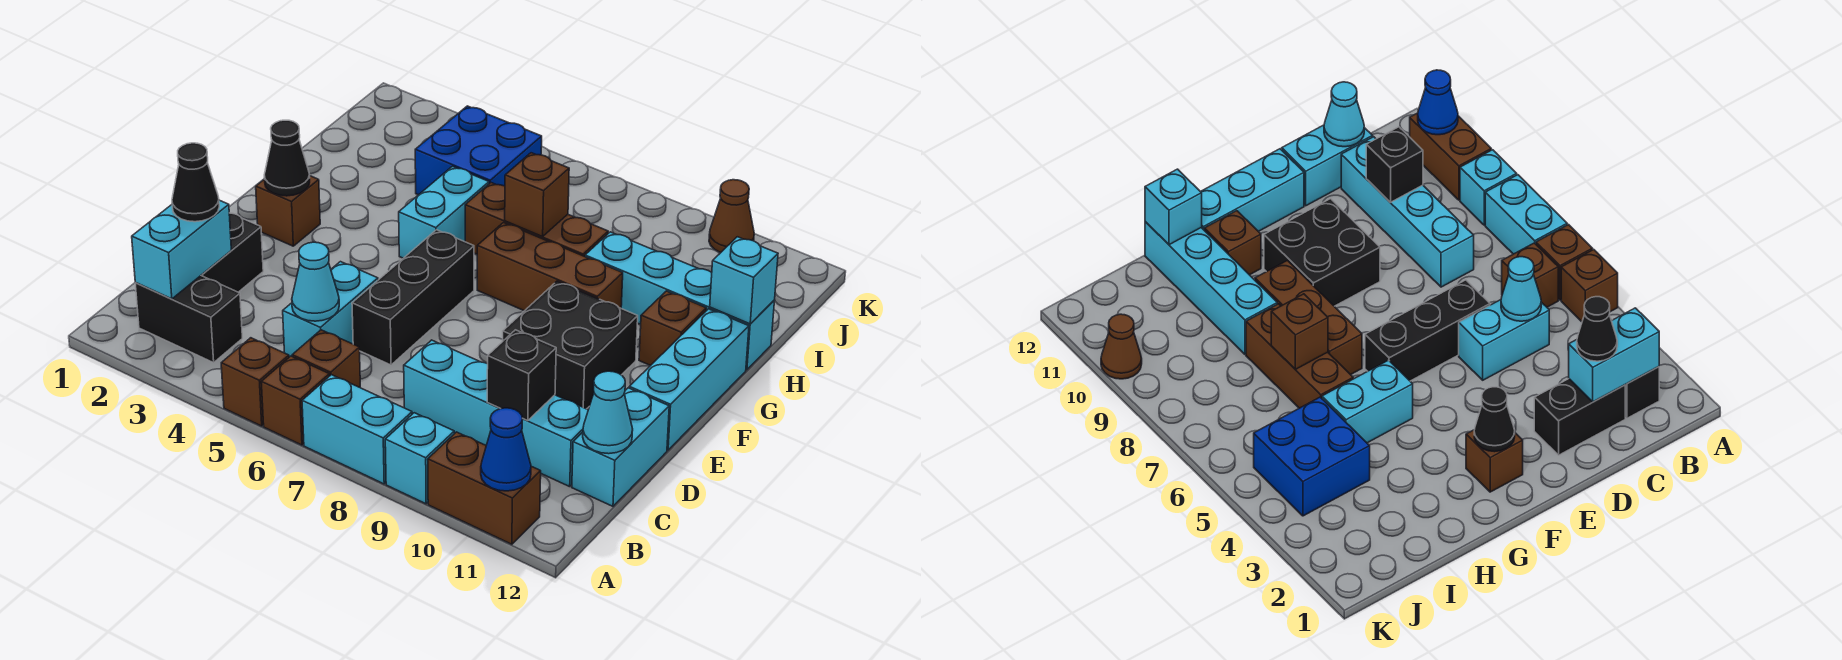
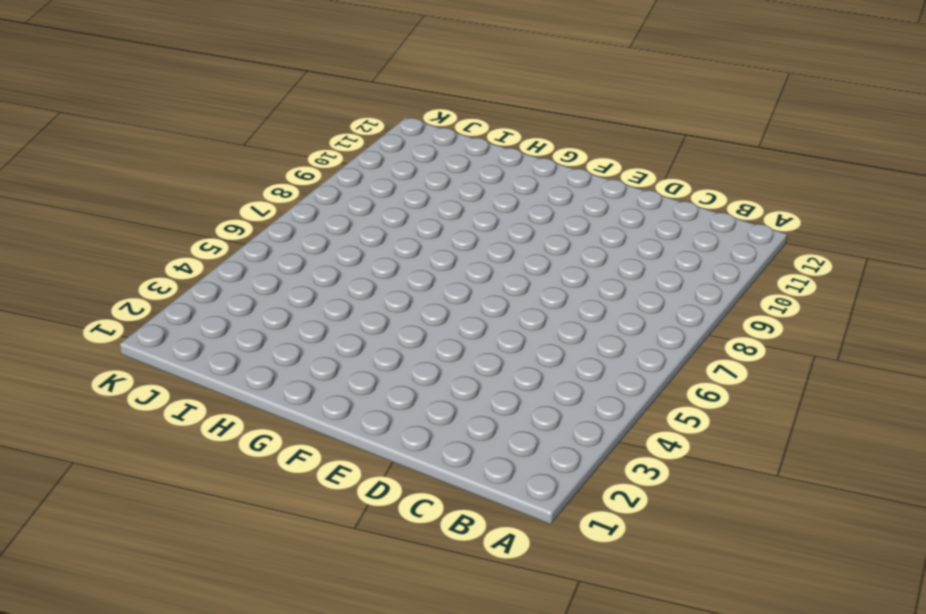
none -> brown 1x1 brick [221,338,289,426]
none -> brown 1x1 brick [261,356,329,445]
none -> cyan 1x2 brick [302,375,412,484]
none -> cyan 1x1 brick [385,413,454,504]

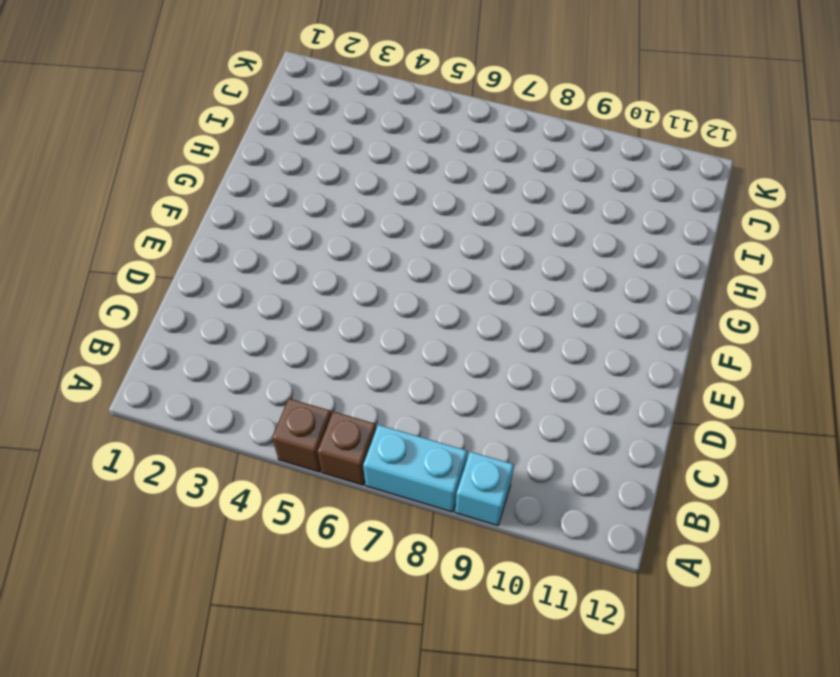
none -> brown 1x2 brick [428,432,541,544]
none -> black 1x2 brick [135,276,242,363]
none -> brown 1x1 brick [292,330,360,387]
none -> black 1x2 brick [201,213,263,292]

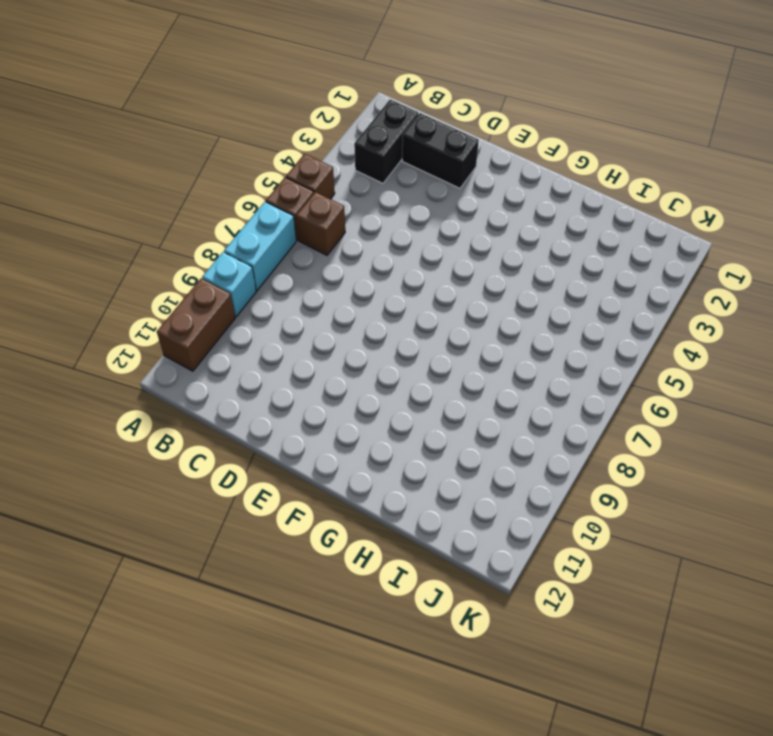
none -> cyan 1x2 brick [283,262,378,357]
none -> cyan 1x4 brick [404,340,588,487]
none -> cyan 1x2 brick [572,388,669,506]
none -> black 1x3 brick [352,230,474,365]

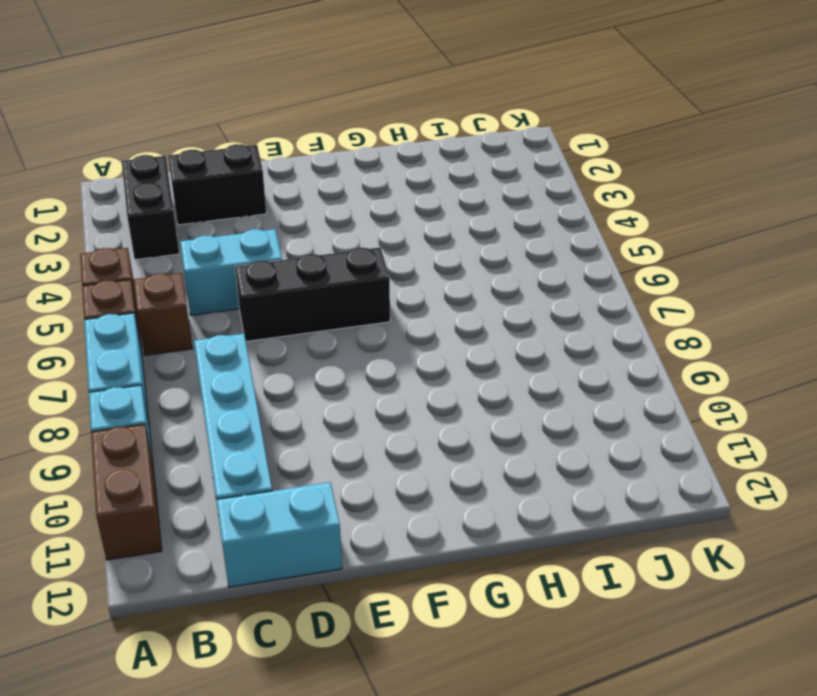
none -> black 2x2 brick [503,281,638,409]
none -> cyan 1x3 brick [629,309,749,450]
none -> brown 1x1 brick [256,176,320,246]
none -> cyan 1x2 brick [399,166,489,258]

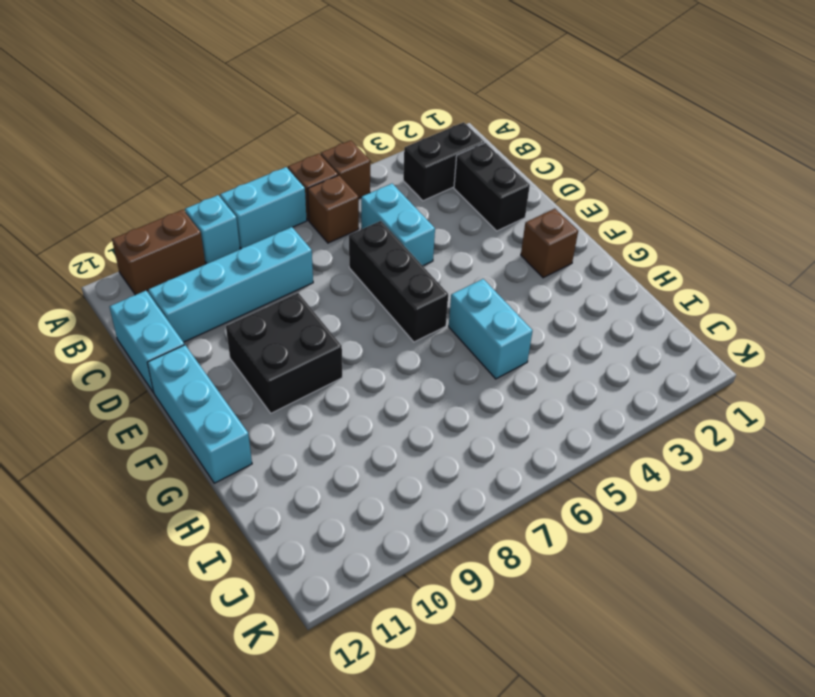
none -> brown 1x3 brick [477,223,623,311]
none -> brown 1x1 brick [639,291,706,366]
none -> brown 1x3 brick [465,183,608,257]
none -> cyan 1x4 brick [585,232,775,370]

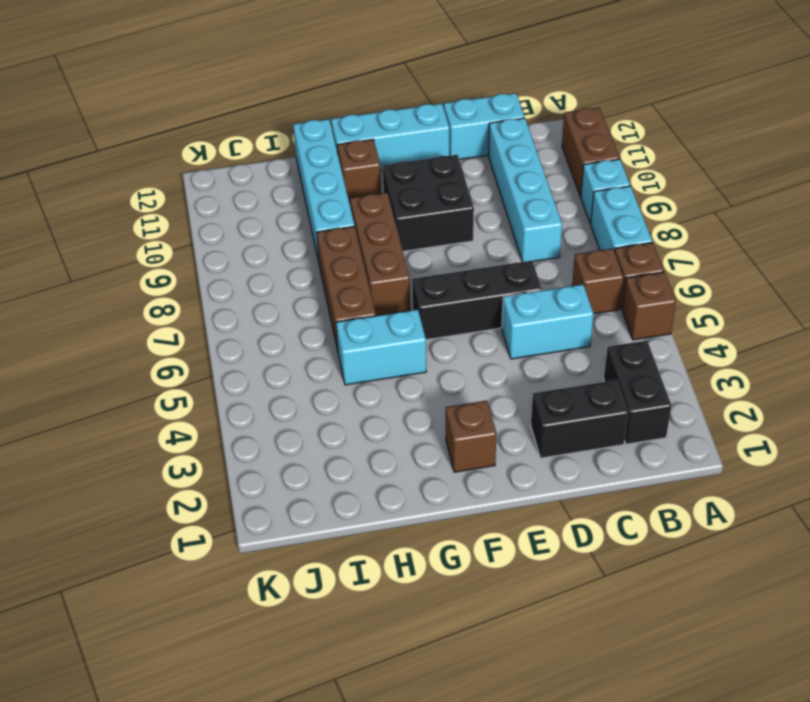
none -> blue 2x2 brick [415,106,542,195]
none -> brown 1x1 cone [709,180,754,253]
none -> blue 1x1 cone [481,408,531,491]
none -> cyan 1x2 brick [132,200,231,299]

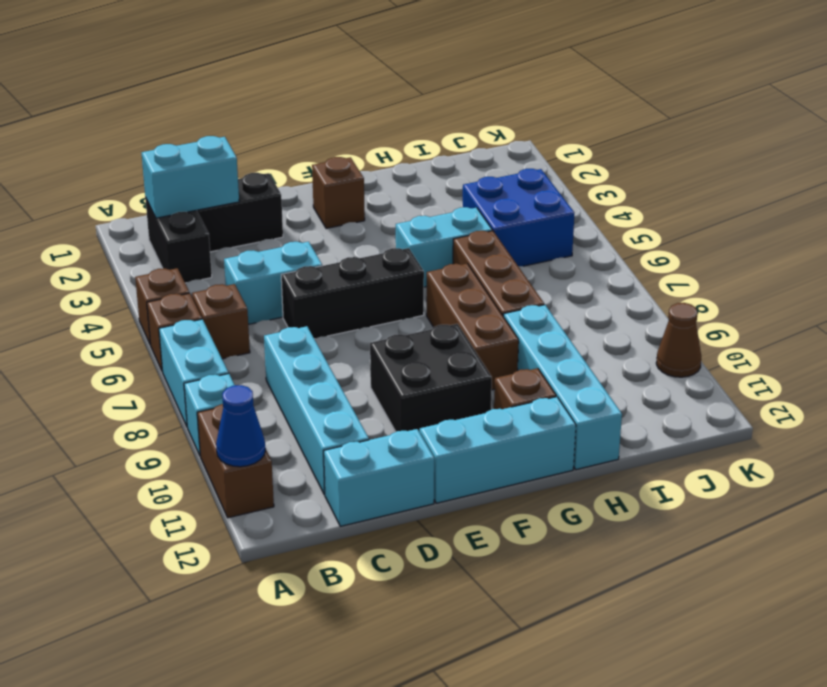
none -> cyan 1x1 cone [292,242,339,321]
none -> black 1x1 brick [487,330,556,421]
none -> cyan 1x1 cone [583,371,633,454]
none -> black 1x1 cone [264,120,310,196]

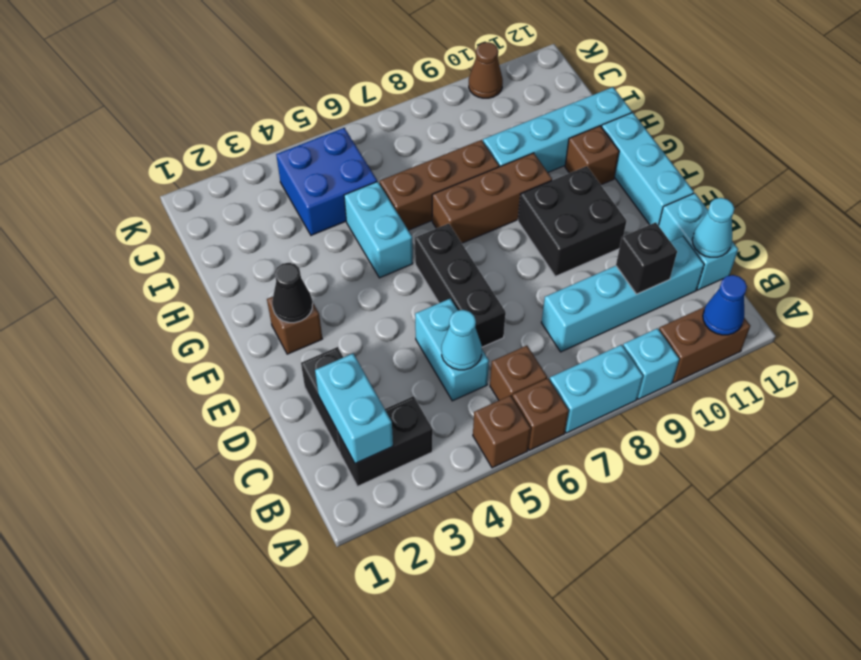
none -> brown 1x1 brick [505,153,569,237]
none -> cyan 1x1 brick [710,237,778,324]
none -> black 1x1 cone [172,143,219,222]

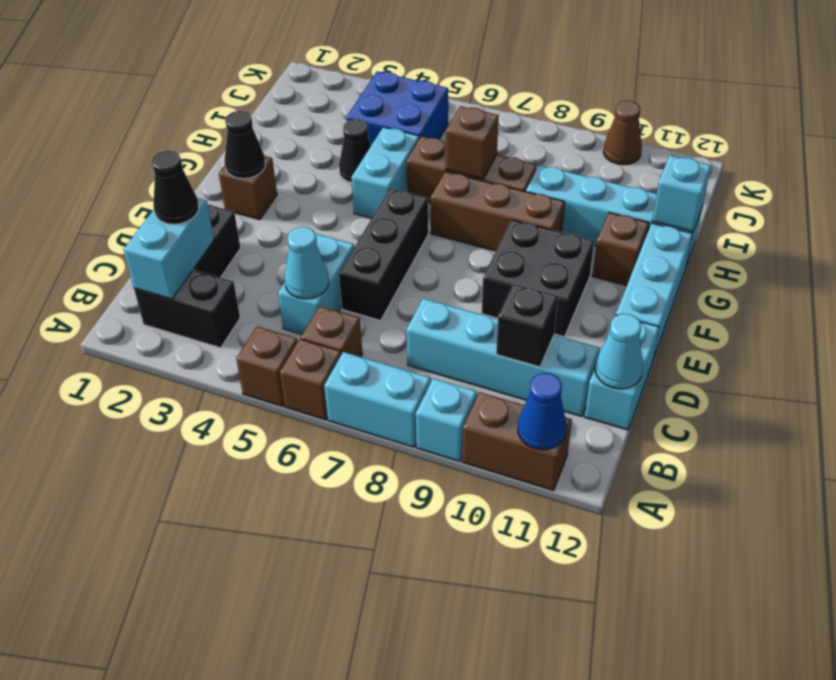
black 1x1 cone [339,119,371,183] -> none

